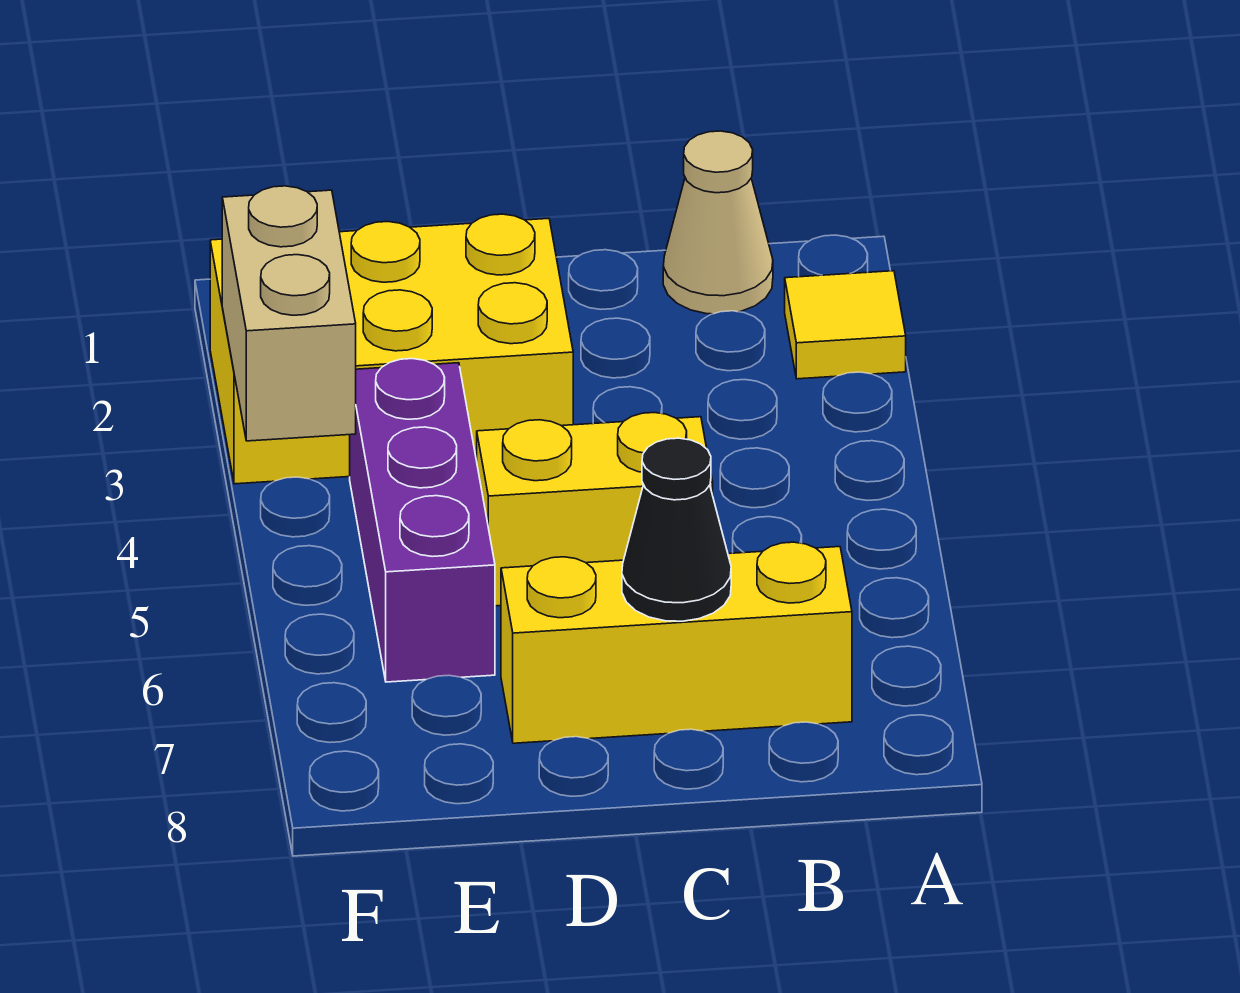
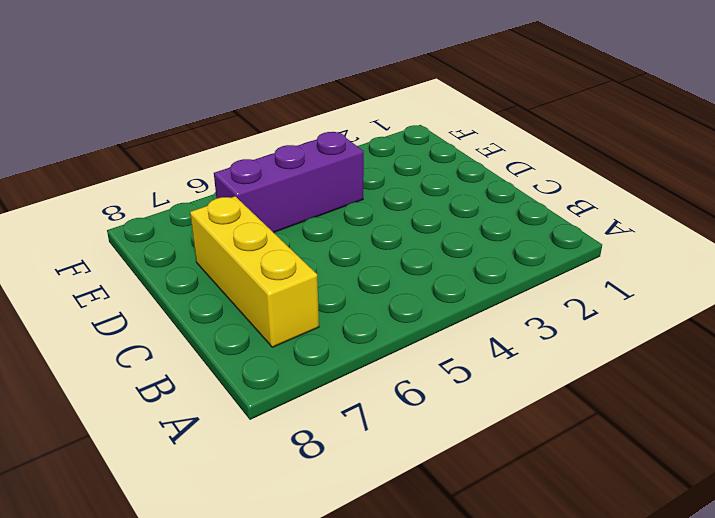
none -> yellow 1x1 tile [785,271,906,379]
none -> tan 1x1 cone [663,131,773,314]

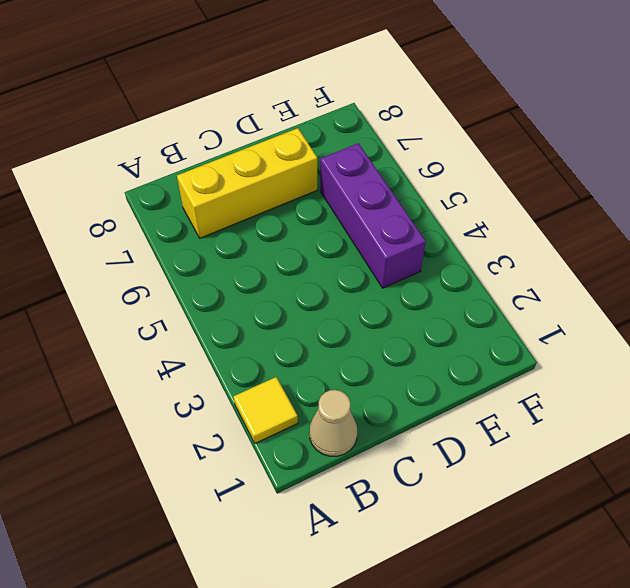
none -> yellow 1x2 brick [477,413,713,606]
none -> yellow 2x3 brick [210,214,573,484]

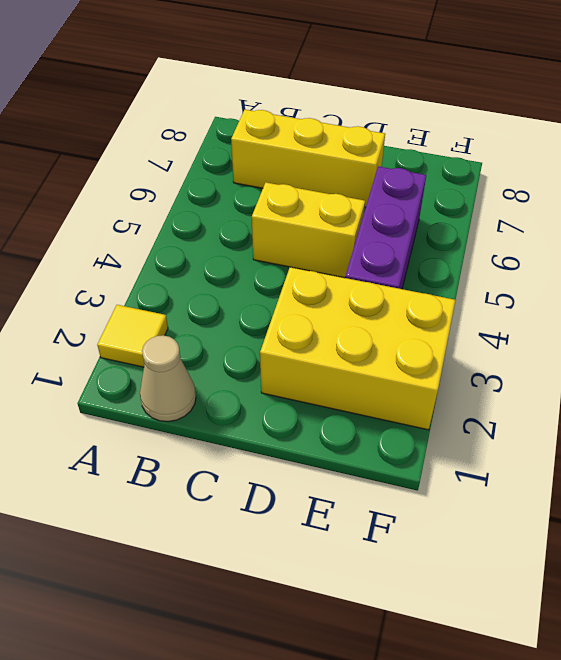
none -> black 1x1 cone [622,438,731,621]
none -> tan 1x2 brick [222,186,356,441]

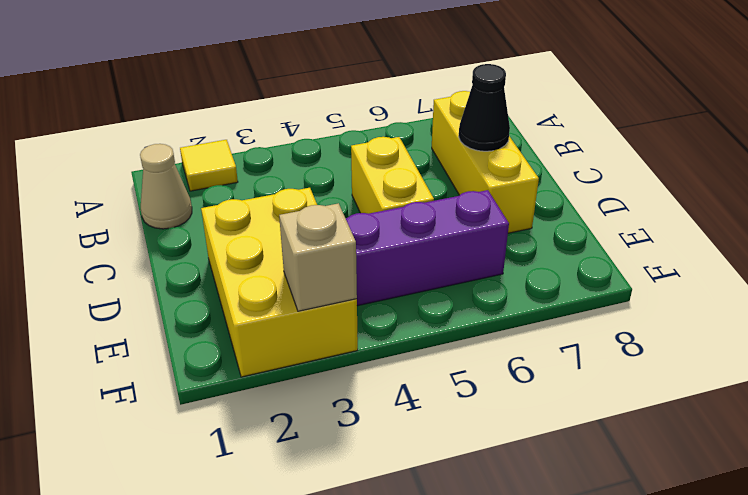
tan 1x1 brick [279,203,357,311] -> tan 1x2 brick [222,186,356,441]

